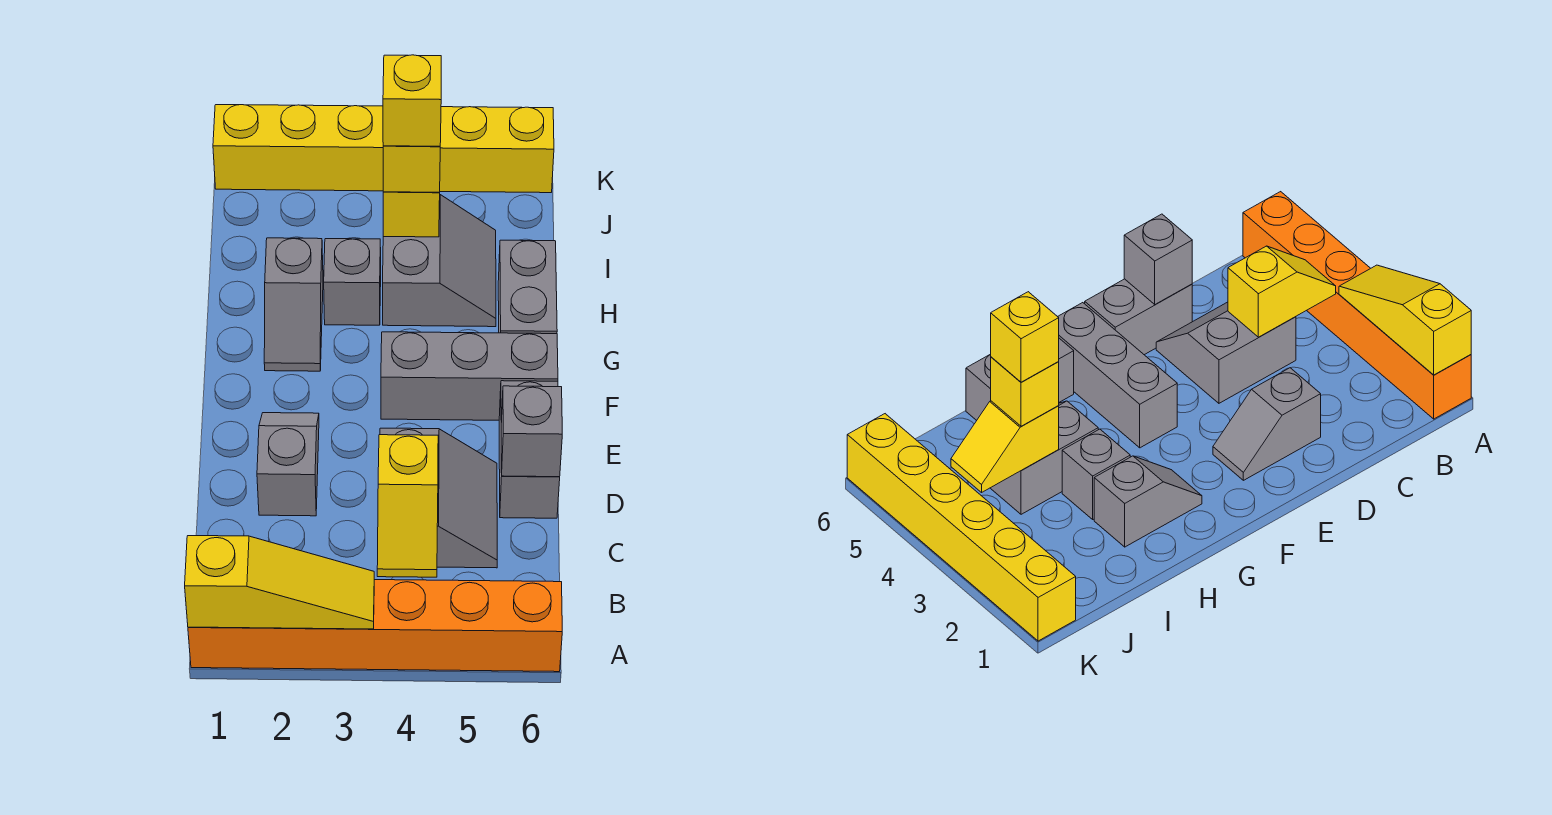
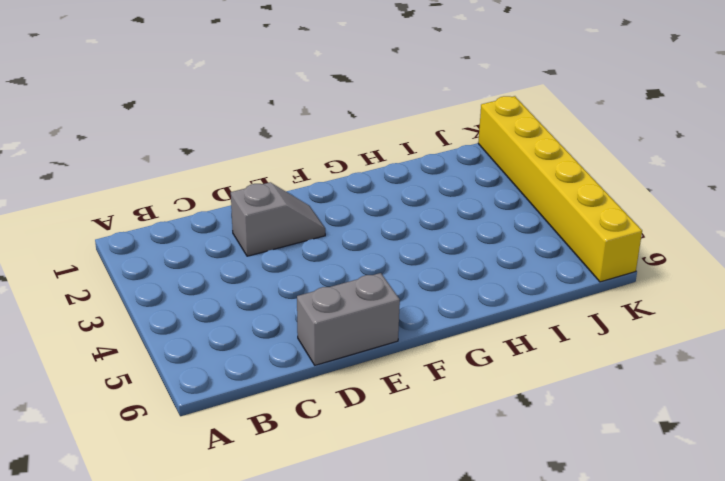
none -> orange 1x6 brick [188,580,562,672]
none -> grey 2x2 slope [380,428,497,568]
none -> grey 1x3 brick [381,332,558,420]

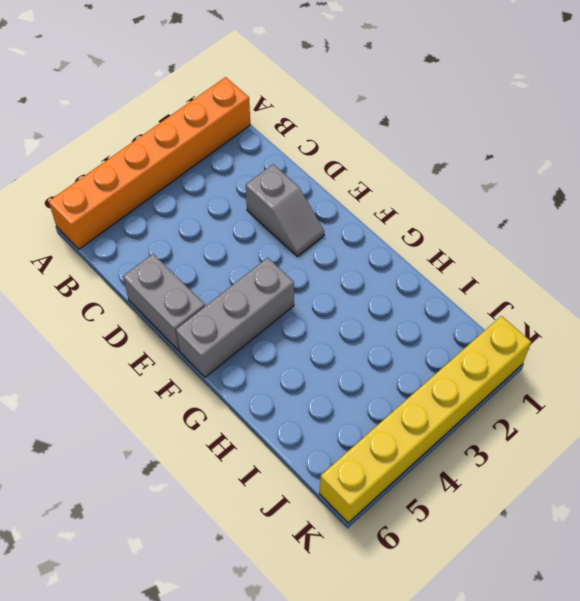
none -> grey 2x2 slope [380,428,497,568]
none -> grey 1x2 slope [264,238,323,371]
none -> grey 1x2 brick [498,240,557,334]

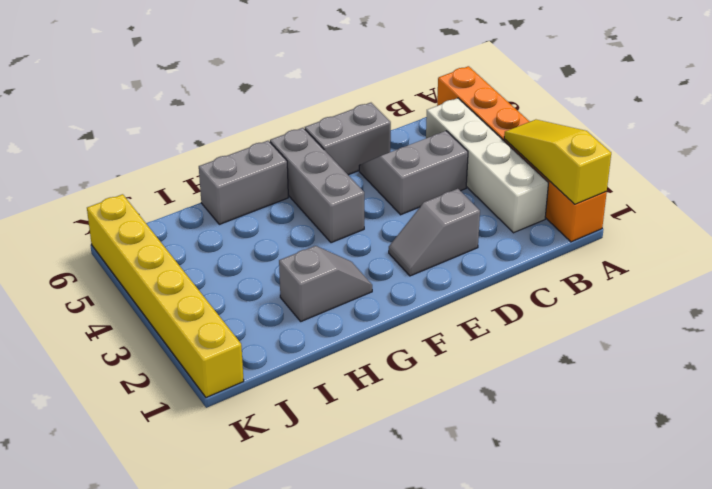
white 1x4 brick [426,98,548,233] -> none
none -> grey 1x1 brick [324,239,381,325]
none -> grey 2x2 slope [383,195,496,327]
none -> yellow 1x2 slope [377,435,438,577]

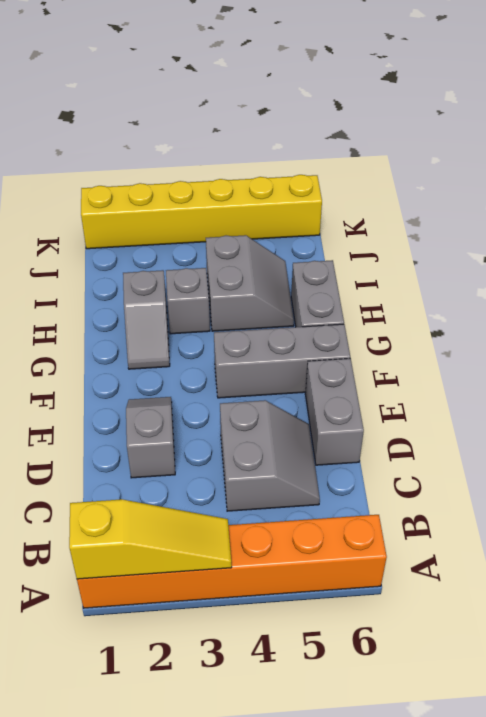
none -> yellow 1x2 slope [377,435,438,577]
none -> grey 1x1 brick [501,386,562,477]
none -> yellow 1x2 slope [383,192,440,237]

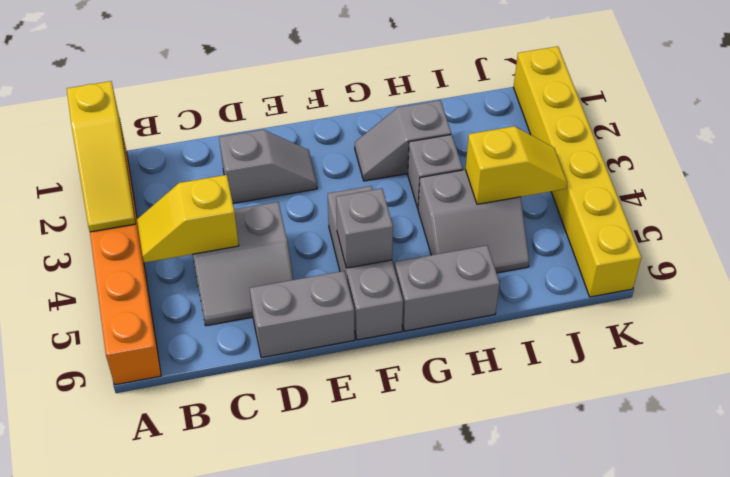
grey 1x1 brick [336,189,393,268] -> grey 1x1 brick moved to [501,386,562,477]
none -> yellow 1x1 brick [383,146,440,192]
none -> yellow 1x1 brick [383,55,441,146]

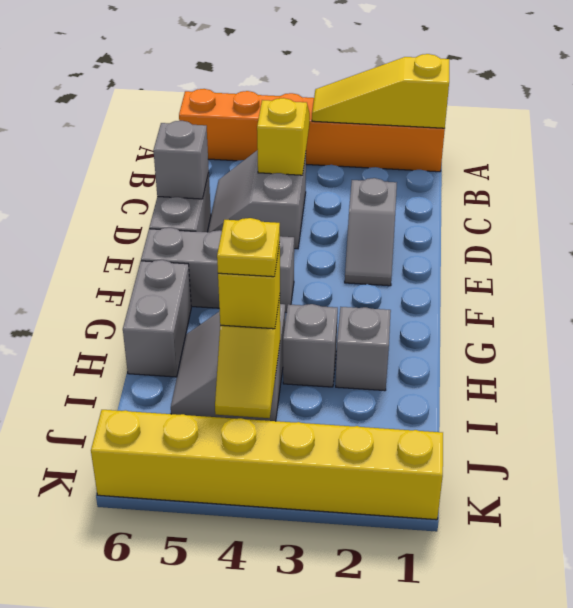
yellow 1x1 plate [217,218,280,277] -> yellow 1x1 brick [383,55,441,146]

